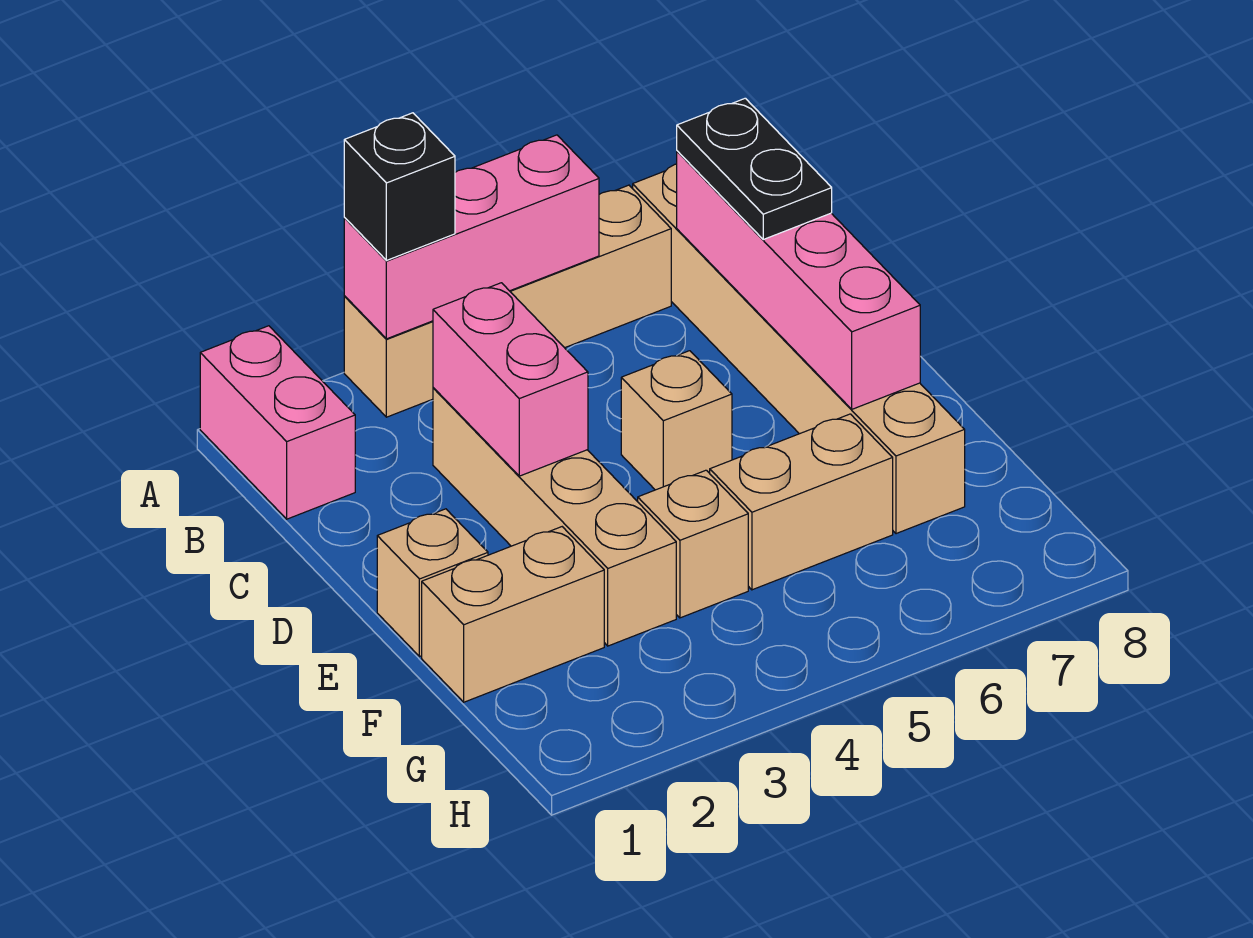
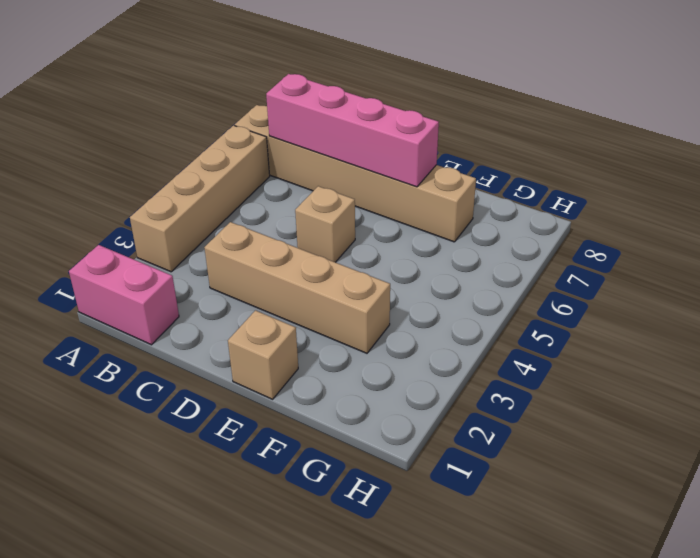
none -> tan 1x2 brick [422,527,604,702]
none -> tan 1x1 brick [638,470,748,618]
none -> tan 1x2 brick [710,414,893,590]

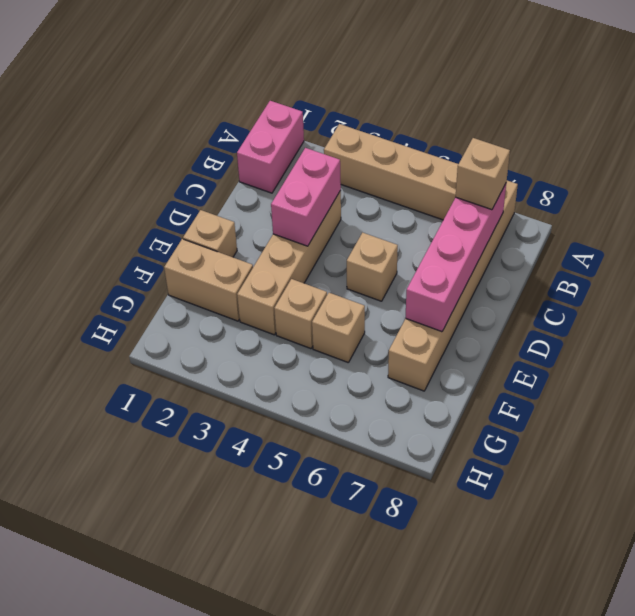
tan 1x1 brick [456,138,510,210] -> black 1x2 plate [677,98,832,239]
tan 1x1 brick [312,293,365,363] -> tan 1x2 brick [710,414,893,590]
none -> pink 1x3 brick [344,135,599,339]
none -> black 1x1 brick [344,113,455,261]

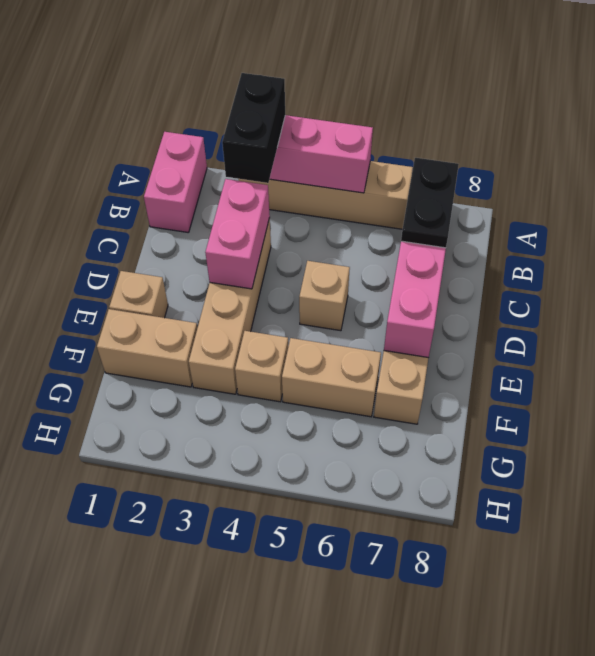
black 1x2 brick [222,73,285,183] -> black 1x1 brick [344,113,455,261]

